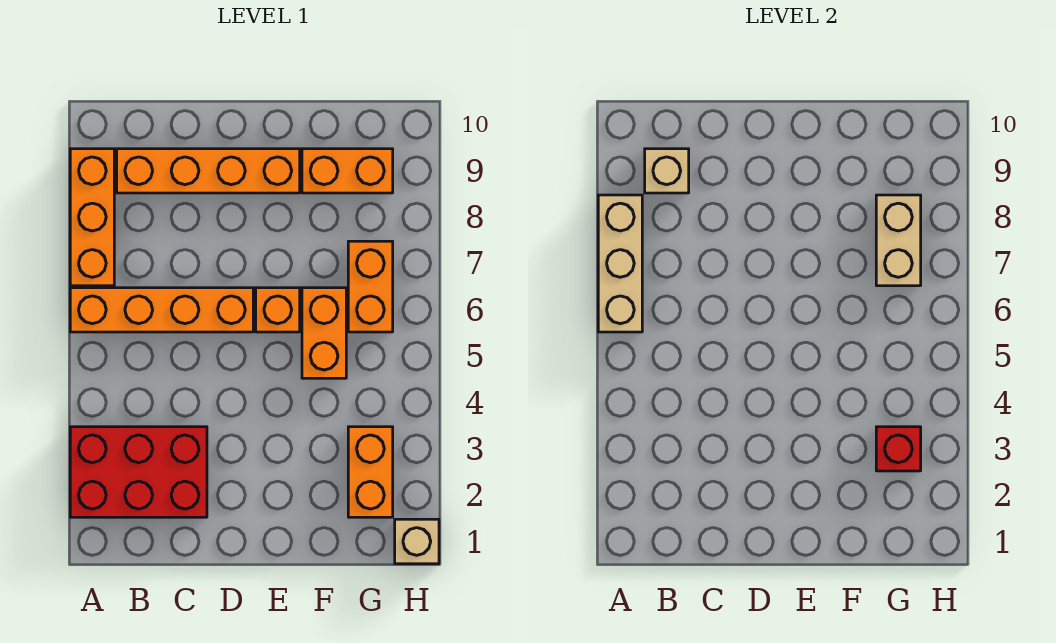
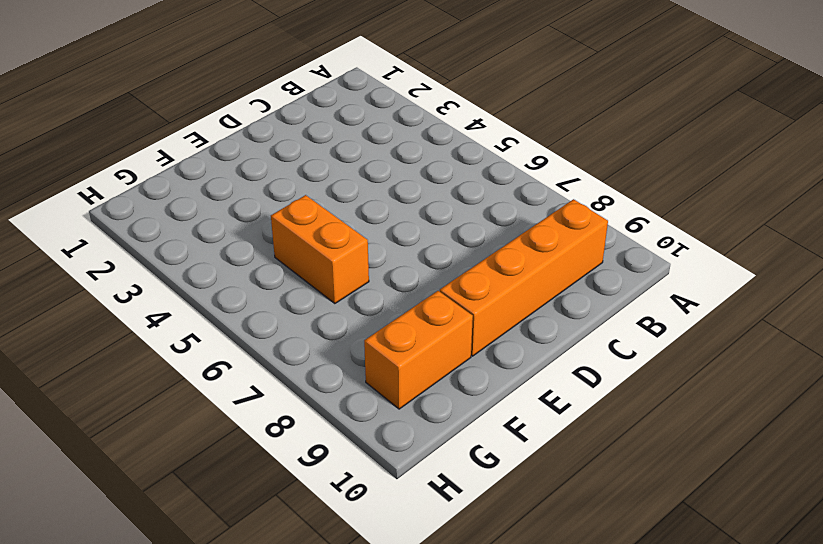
none -> red 2x3 brick [70,427,207,517]
none -> orange 1x4 brick [70,288,253,332]
none -> orange 1x3 brick [70,149,114,286]

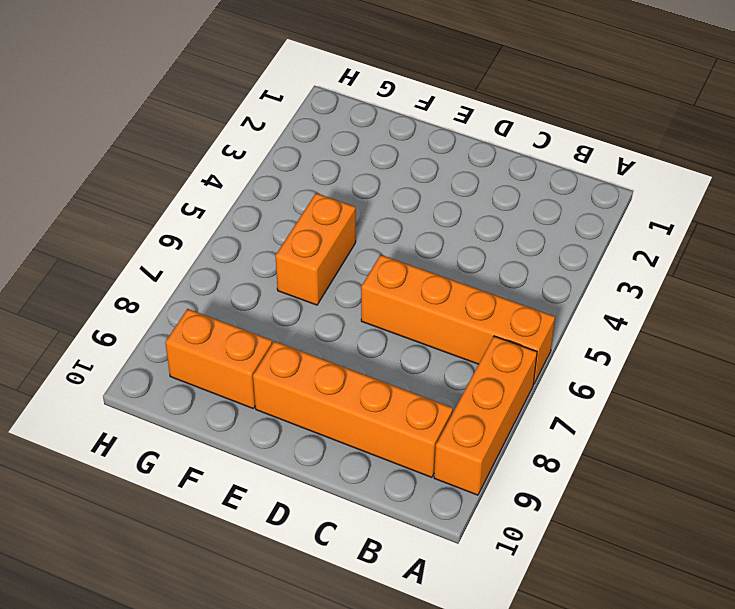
none -> red 2x3 brick [70,427,207,517]
none -> orange 1x1 brick [256,288,300,332]
none -> orange 1x2 brick [348,427,393,517]

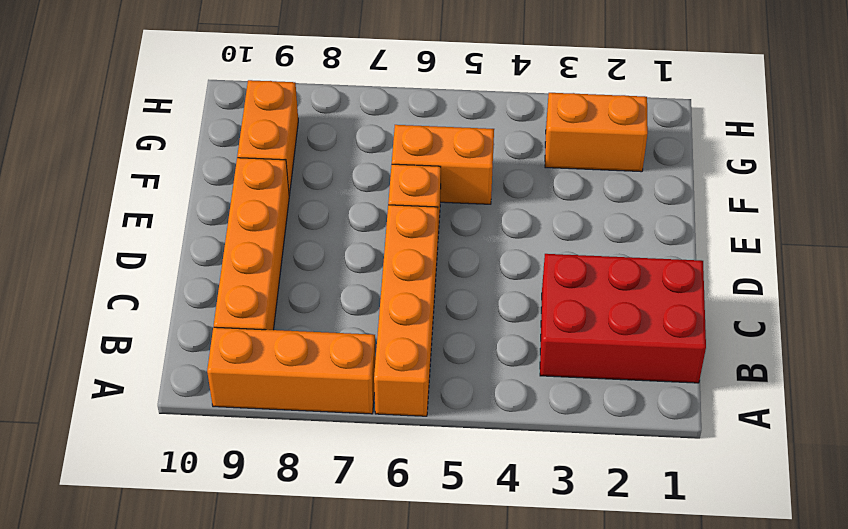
red 2x3 brick [540,254,706,383] -> red 2x3 brick turned to [70,427,207,517]
none -> orange 1x2 brick [348,241,393,332]
none -> tan 1x1 brick [395,519,439,564]
none -> tan 1x3 brick [598,195,642,332]

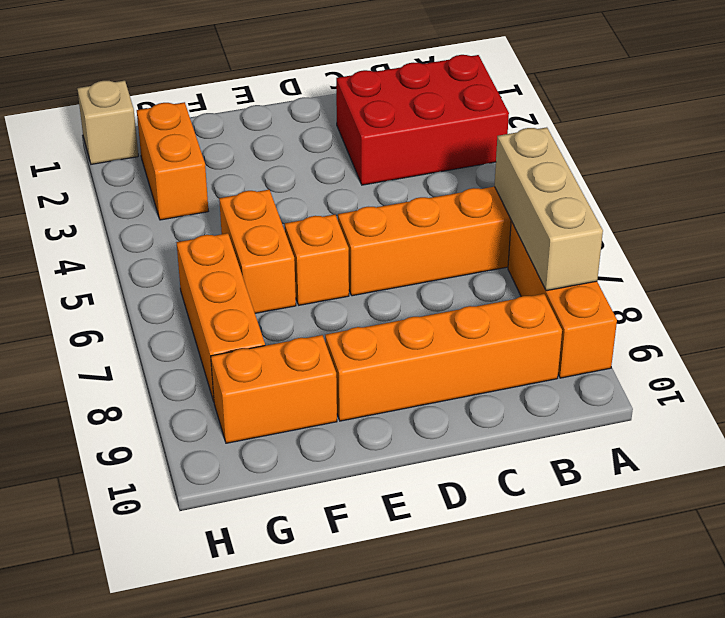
orange 1x3 brick [177,233,265,401] -> orange 1x2 brick [348,241,393,332]
none -> tan 1x1 brick [645,149,689,193]
none -> red 1x1 brick [876,427,921,471]
none -> tan 1x2 brick [876,195,921,286]

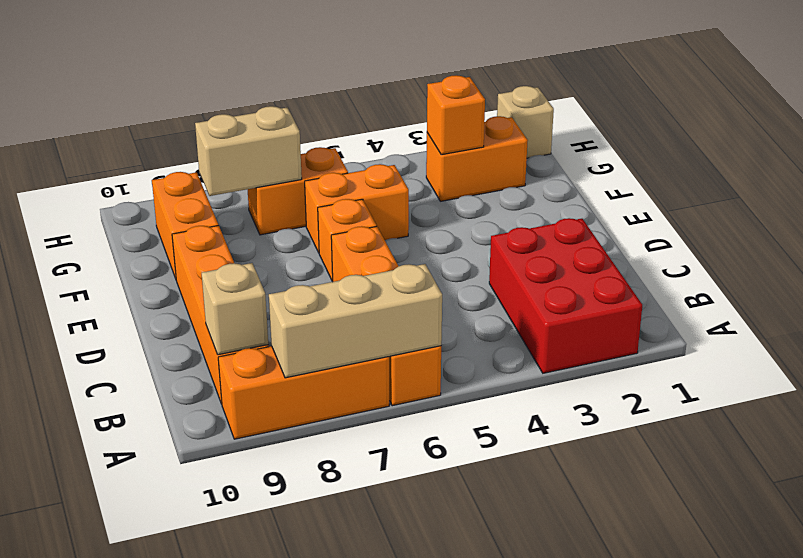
orange 1x1 brick [427,75,485,155] -> red 1x1 brick [876,427,921,471]

